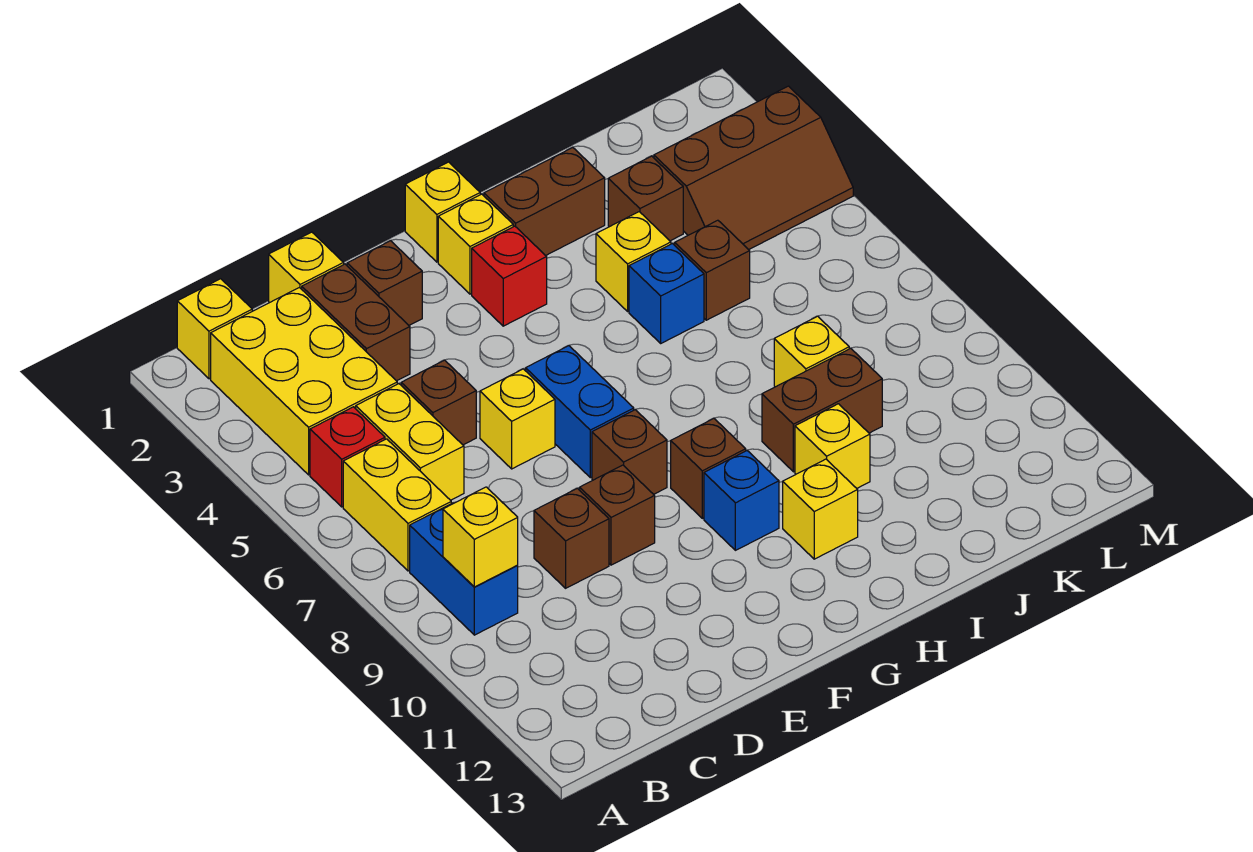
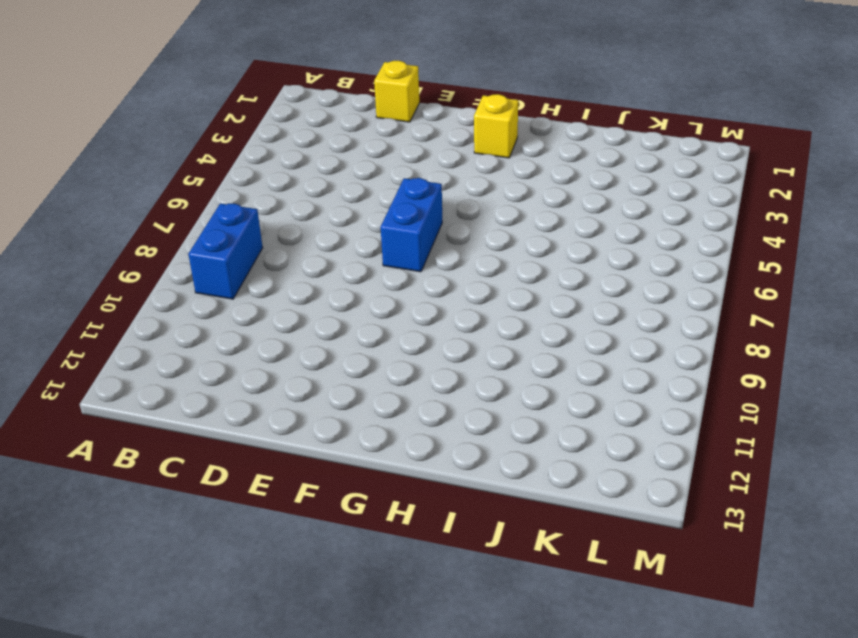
none -> yellow 1x1 brick [177,279,252,379]
none -> yellow 2x3 brick [211,288,397,475]
none -> red 1x1 brick [310,407,385,507]
none -> yellow 1x2 brick [343,439,451,571]

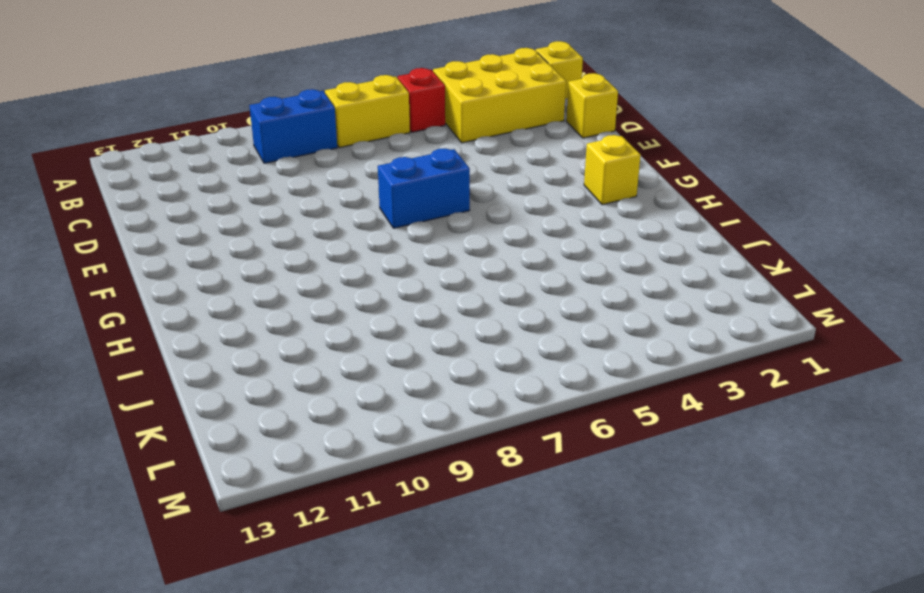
none -> yellow 1x2 brick [356,384,464,500]
none -> brown 1x2 brick [302,264,410,381]
none -> brown 1x1 brick [401,360,476,445]
none -> brown 1x1 brick [534,488,609,588]

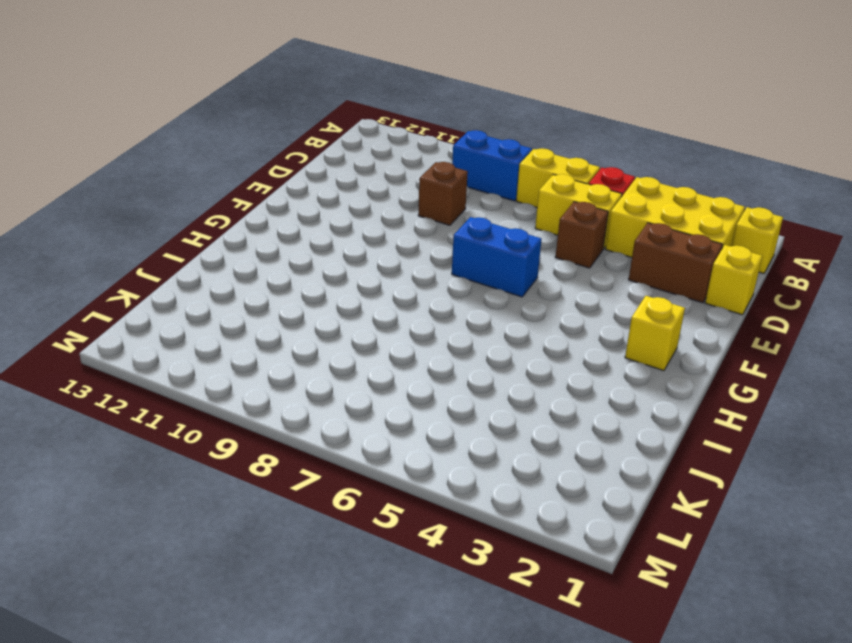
none -> brown 1x1 brick [347,241,422,325]
none -> yellow 1x1 brick [480,369,555,469]
none -> brown 1x1 brick [580,465,655,565]
none -> brown 1x1 brick [592,410,667,494]

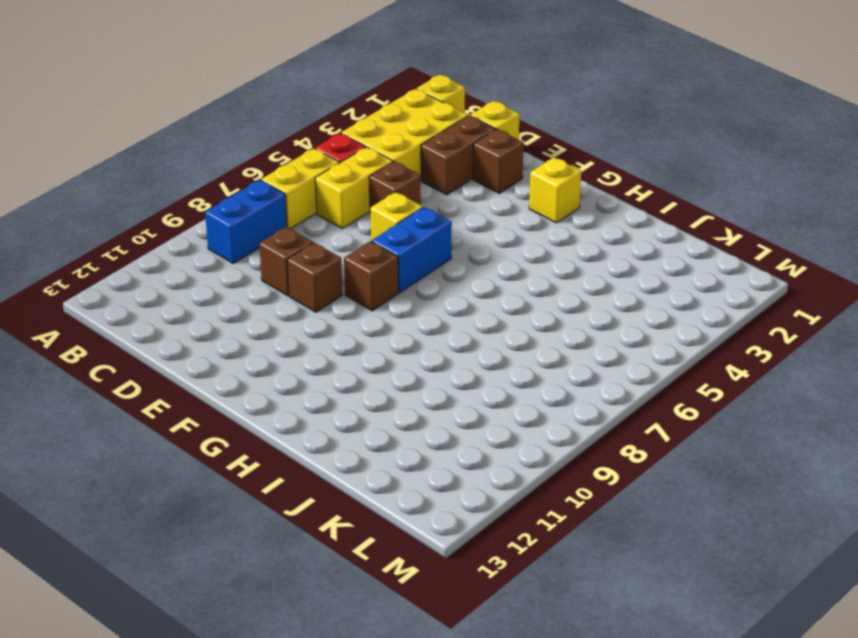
none -> yellow 1x1 brick [405,162,480,262]
none -> red 1x1 brick [472,226,547,326]
none -> brown 1x1 brick [671,419,746,518]
none -> blue 1x1 brick [704,451,779,550]

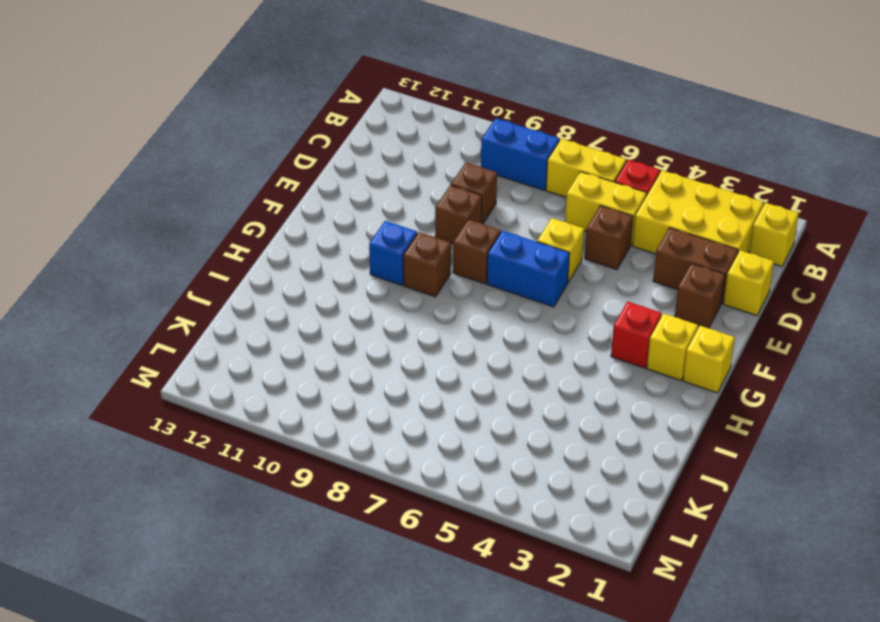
none -> brown 1x2 brick [484,148,605,255]
none -> yellow 1x1 brick [783,459,858,559]
none -> yellow 1x1 brick [596,212,671,311]
none -> blue 1x1 brick [629,243,704,343]

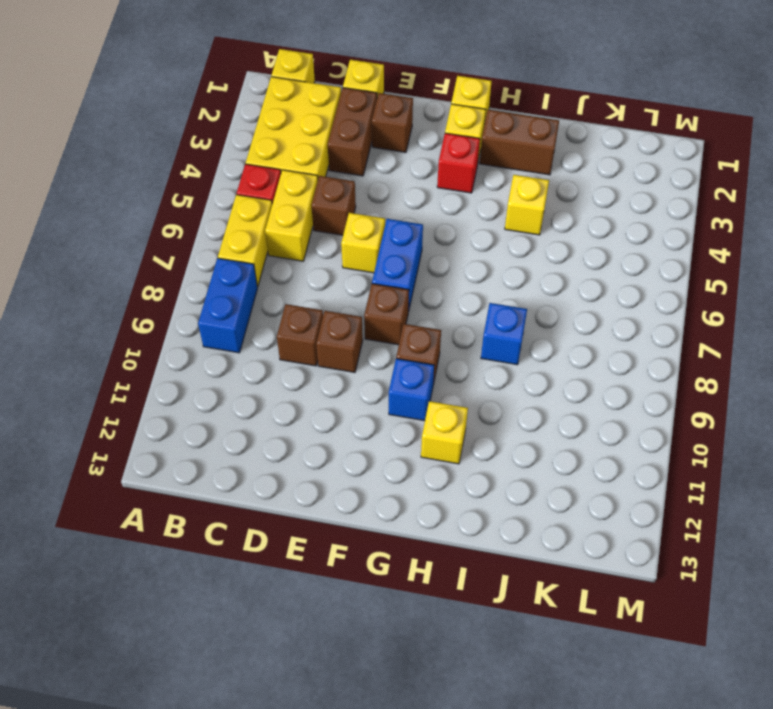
blue 1x1 brick [481,303,527,365] -> blue 1x1 brick moved to [629,243,704,343]
none -> brown 1x2 brick [762,348,882,472]
none -> yellow 1x1 brick [795,404,870,488]
none -> brown 1x1 brick [608,156,683,241]
none -> brown 1x1 brick [675,220,750,320]

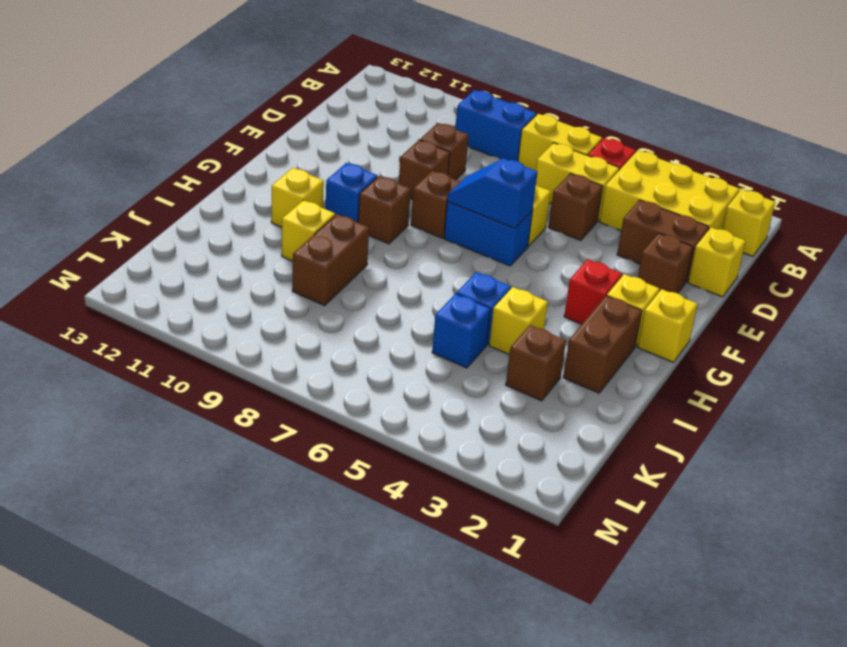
blue 1x2 slope [447,158,537,229] -> none
blue 1x1 brick [432,294,491,368] -> brown 1x1 brick [675,220,750,320]
none -> yellow 1x1 brick [774,316,849,387]
none -> brown 2x3 slope [654,86,853,250]
none -> yellow 1x1 brick [443,487,518,587]

